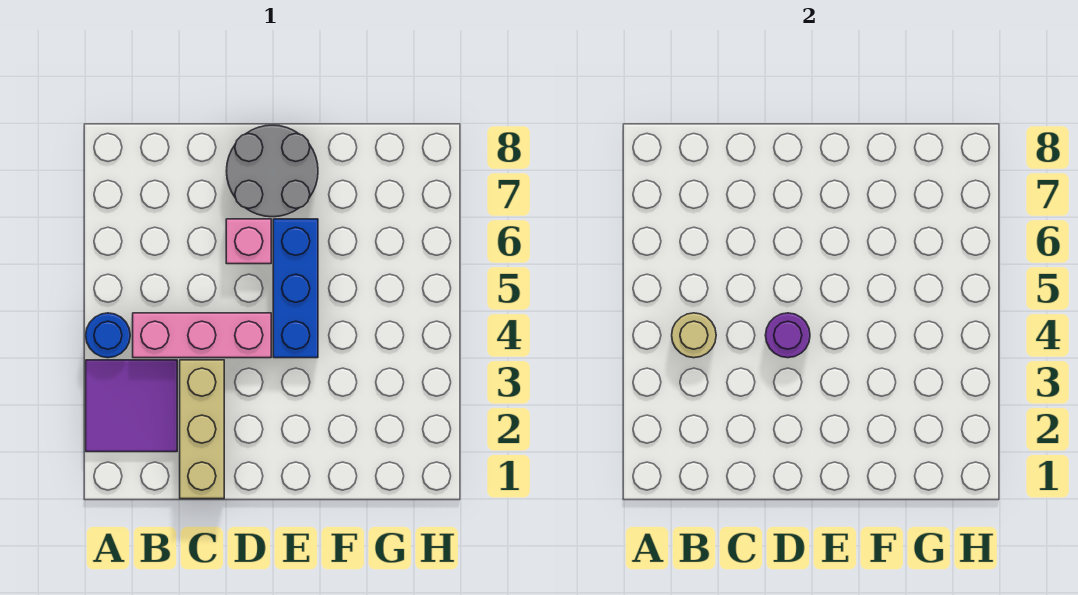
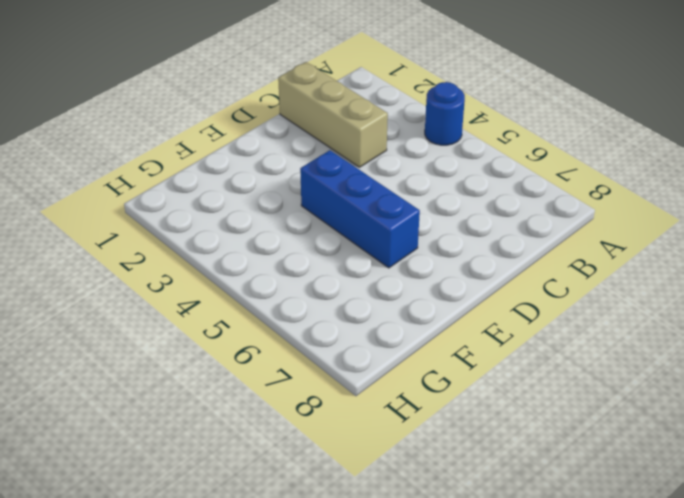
none -> purple 2x2 tile [86,360,177,452]
none -> pink 1x3 brick [133,313,271,358]

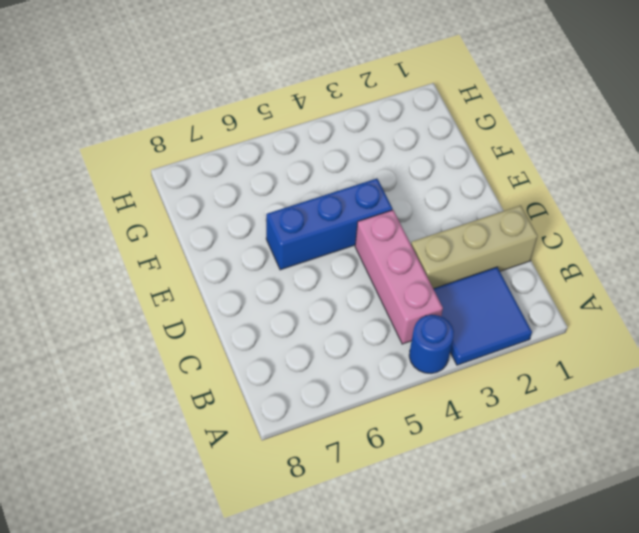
blue 2x2 tile [434,267,532,365] -> purple 2x2 tile [86,360,177,452]
none -> pink 1x1 brick [226,219,271,264]
none -> grey 2x2 round brick [227,125,318,217]

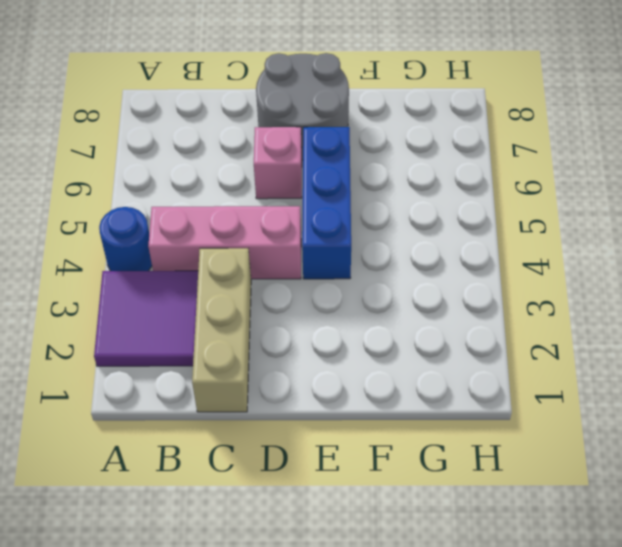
none -> tan 1x1 round brick [672,313,716,358]
none -> purple 1x1 round brick [765,313,810,358]

